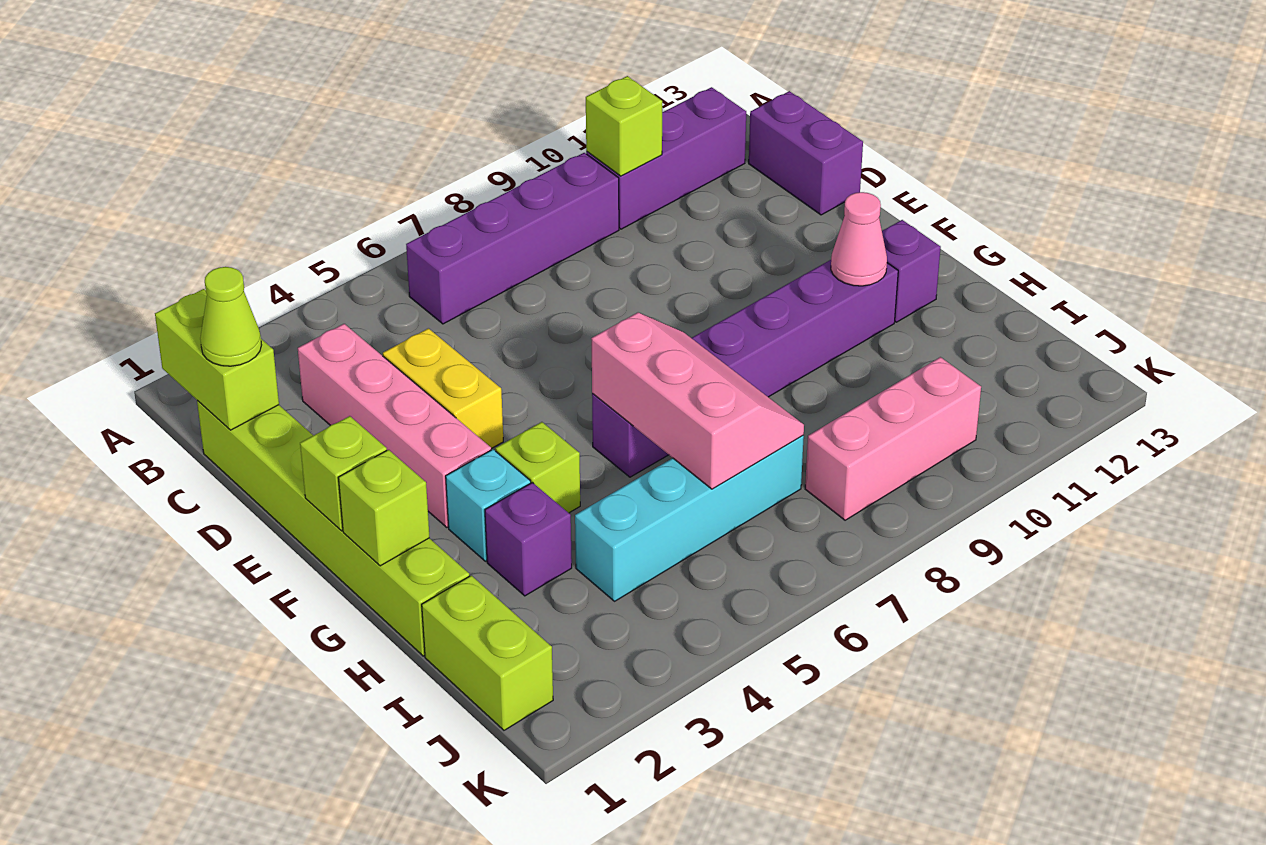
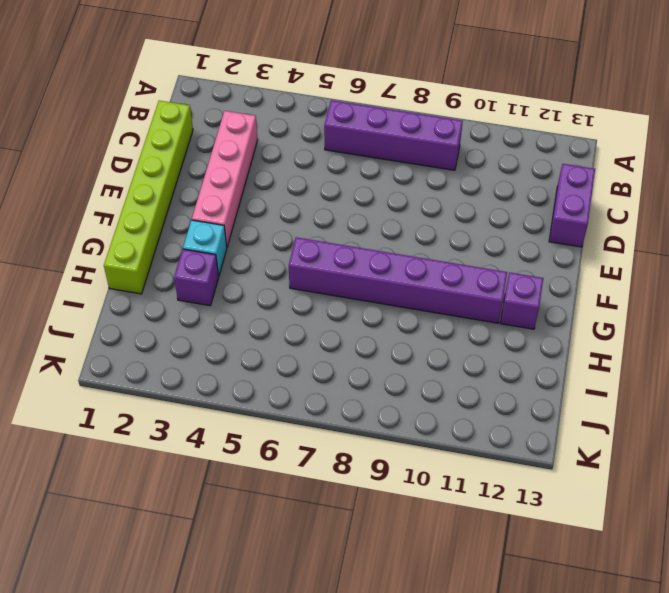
none -> purple 1x3 brick [586,87,746,229]
none -> yellow 1x2 brick [383,328,503,449]
none -> lime 1x1 brick [495,422,580,513]

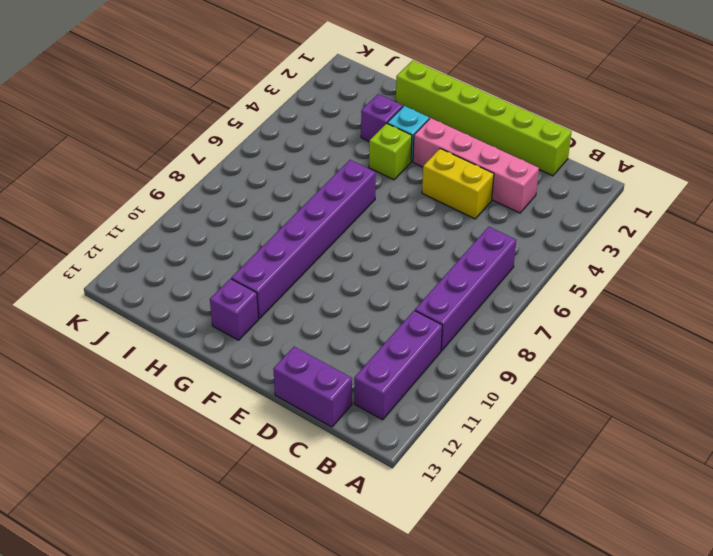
none -> lime 1x2 brick [422,576,553,730]
none -> cyan 1x4 brick [575,436,804,601]
none -> pink 1x3 brick [805,357,981,520]

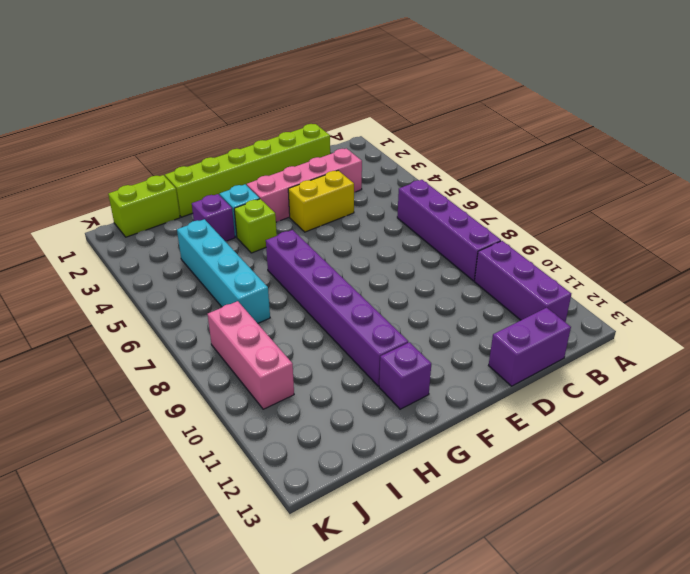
none -> lime 1x2 brick [155,289,279,430]
none -> lime 1x1 brick [586,76,662,176]
none -> lime 1x1 brick [300,416,387,531]

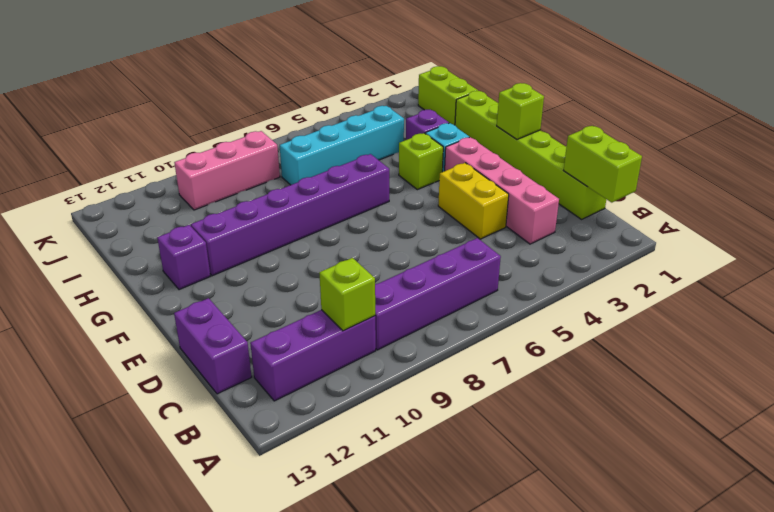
none -> lime 1x1 brick [338,450,430,566]
none -> pink 2x3 slope [591,313,804,489]
none -> pink 1x1 cone [831,192,887,286]

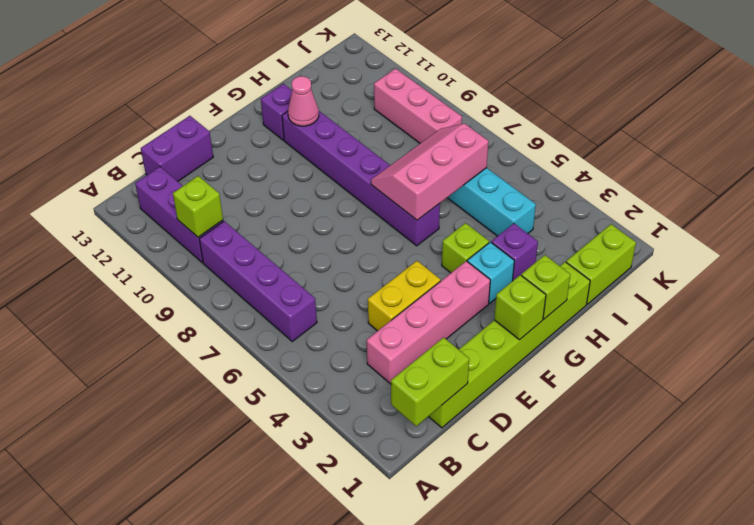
none -> lime 1x1 cone [200,267,261,366]

